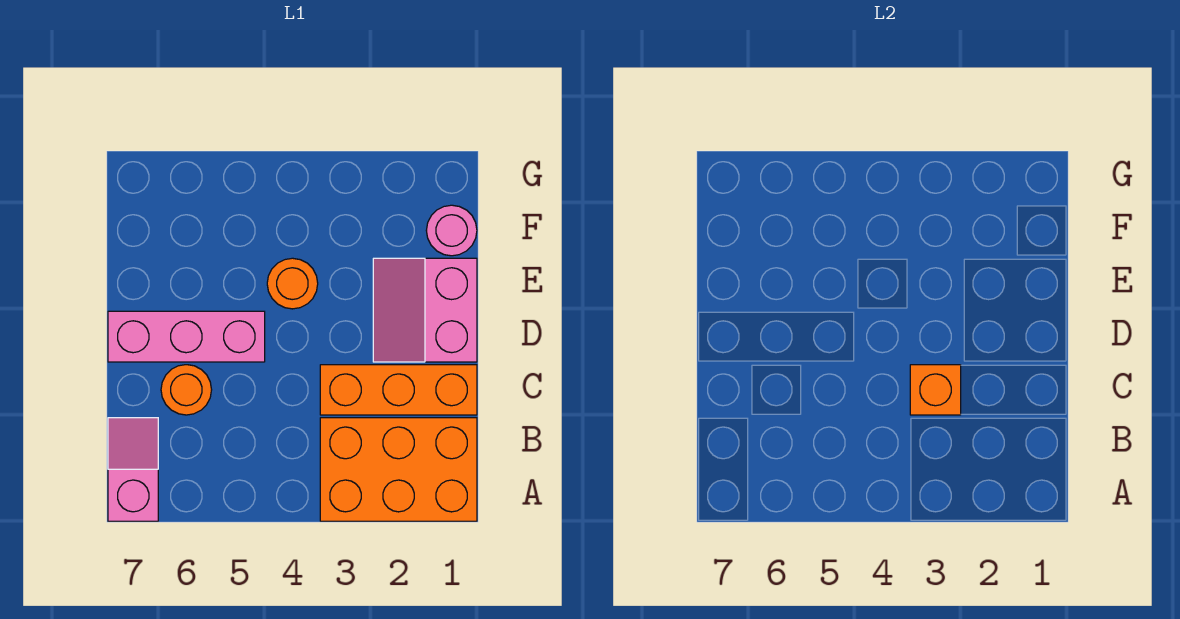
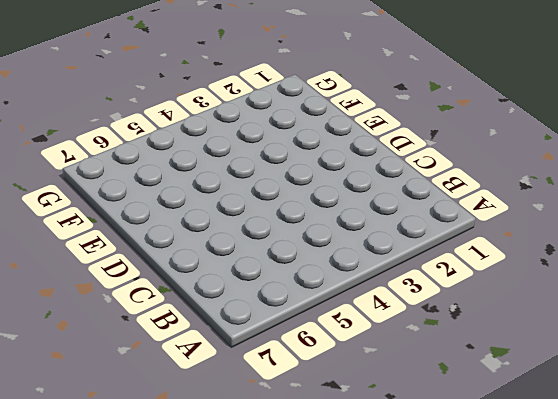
none -> orange 2x3 brick [320,418,477,521]
none -> pink 1x2 slope [108,418,158,521]

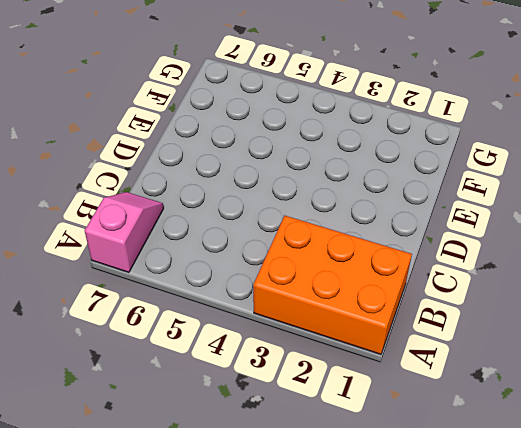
none -> orange 1x3 brick [320,365,477,415]
none -> orange 1x1 round brick [161,365,212,415]

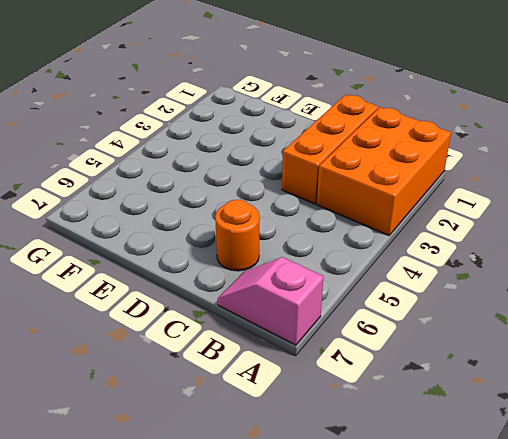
none -> pink 2x2 slope [373,258,477,362]
none -> pink 1x3 brick [108,311,265,362]

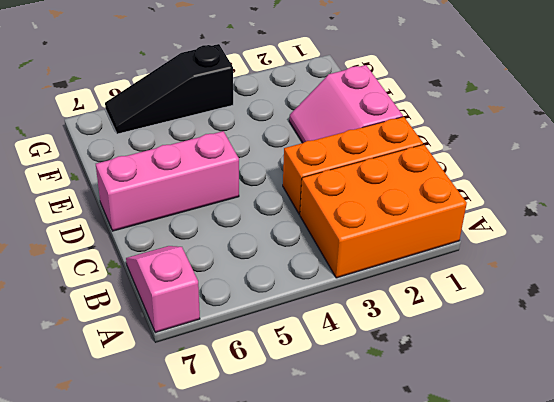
black 1x3 slope [105,44,233,134] -> none
none -> orange 1x1 round brick [161,365,212,415]
none -> orange 1x1 round brick [267,258,318,309]

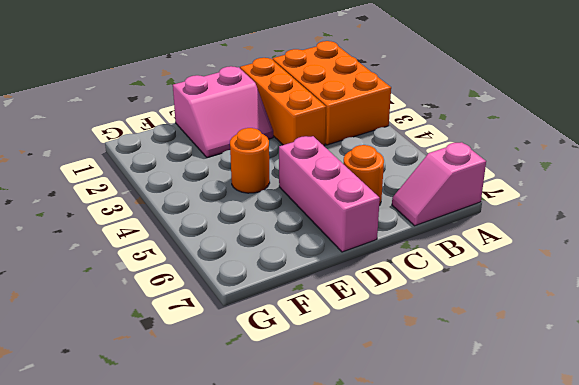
none -> pink 1x1 round brick [426,205,477,256]
none -> orange 1x1 brick [910,365,961,415]

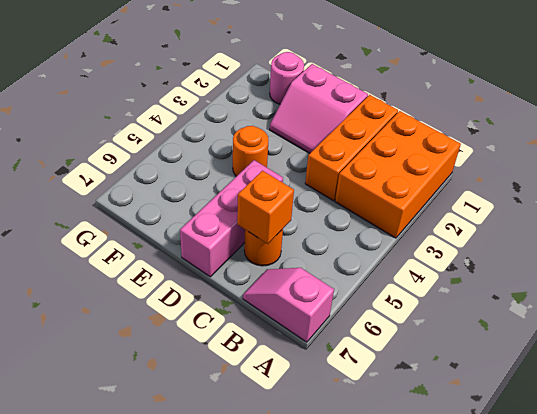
orange 1x1 brick [237,171,294,244] -> orange 1x1 brick moved to [910,365,961,415]

